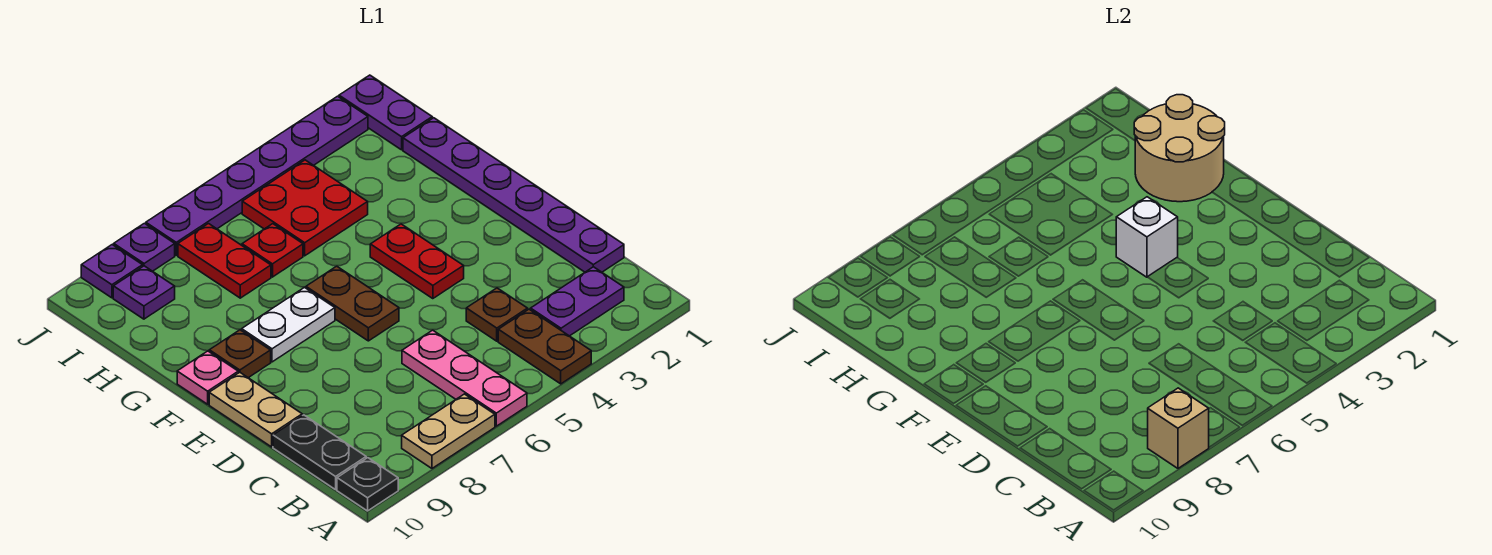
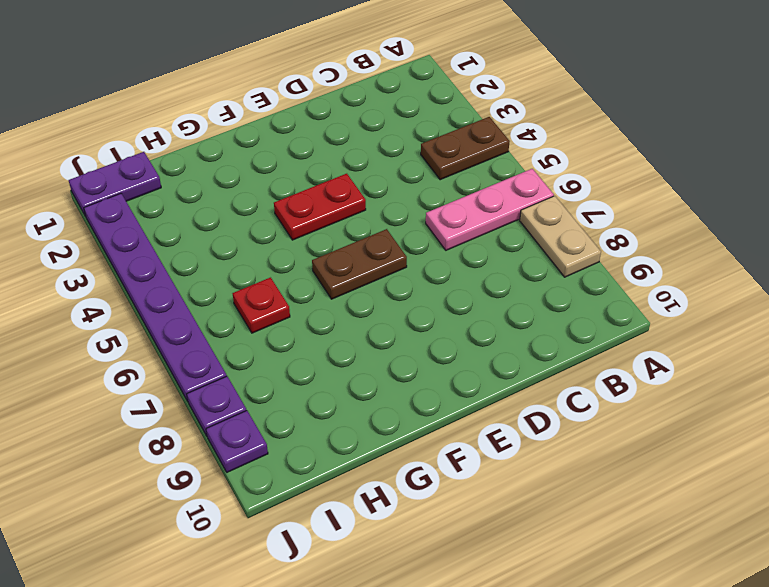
none -> black 1x1 plate [337,458,398,511]
none -> purple 1x2 plate [531,267,624,336]
none -> black 1x2 plate [273,415,366,490]

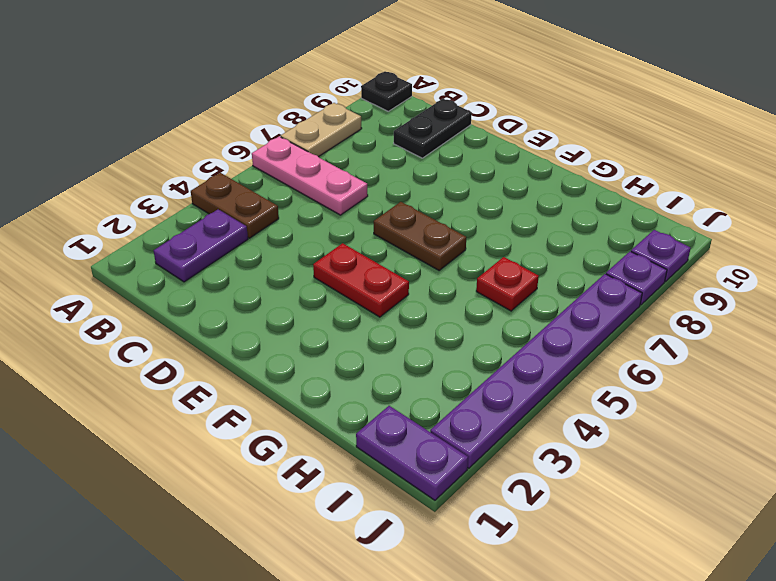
black 1x2 plate [394,99,472,158] -> black 1x2 plate turned to [273,415,366,490]
none -> purple 1x6 plate [403,118,624,272]
none -> brown 1x1 plate [466,288,527,341]
none -> tan 1x2 plate [209,372,302,447]

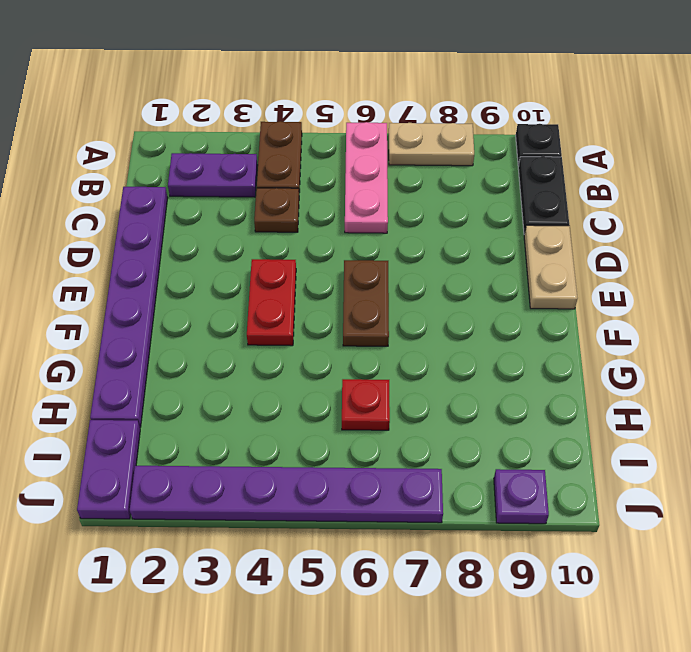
none -> white 1x2 plate [242,288,335,362]
none -> brown 1x1 plate [209,330,271,378]
none -> pink 1x1 plate [177,351,238,404]

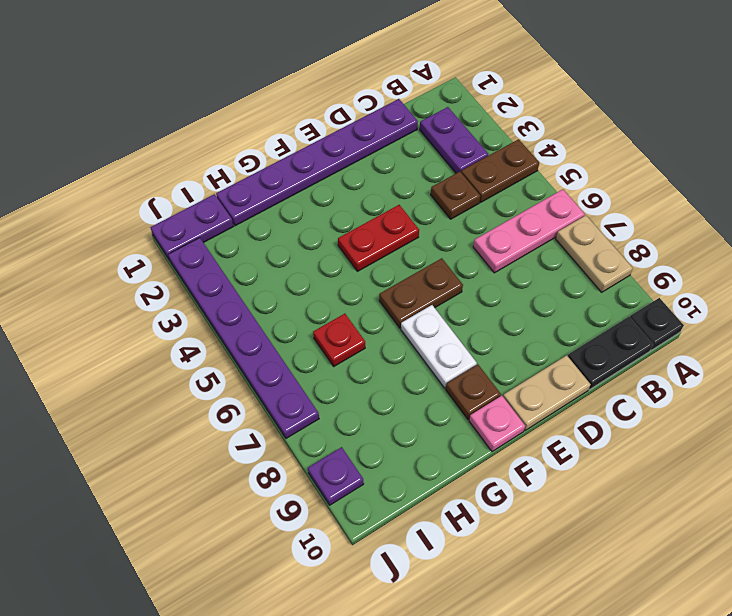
none -> red 2x2 plate [242,160,368,256]
none -> red 1x2 plate [178,224,271,298]
none -> purple 1x1 plate [113,266,175,319]

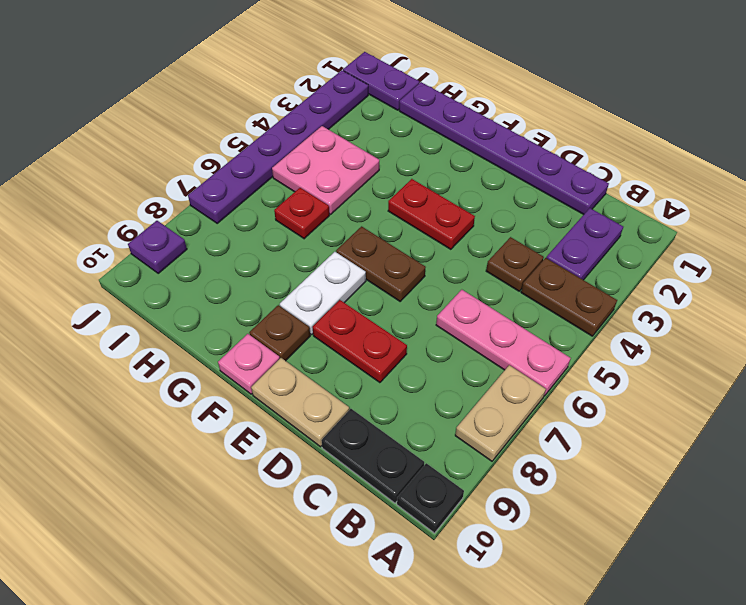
red 1x2 plate [312,300,407,383] -> red 1x2 plate moved to [178,224,271,298]
pink 2x2 plate [272,126,379,214] -> red 2x2 plate [242,160,368,256]
none -> purple 1x1 plate [113,266,175,319]
none -> purple 1x1 plate [114,223,175,271]
none -> tan 1x1 brick [1148,388,1209,468]

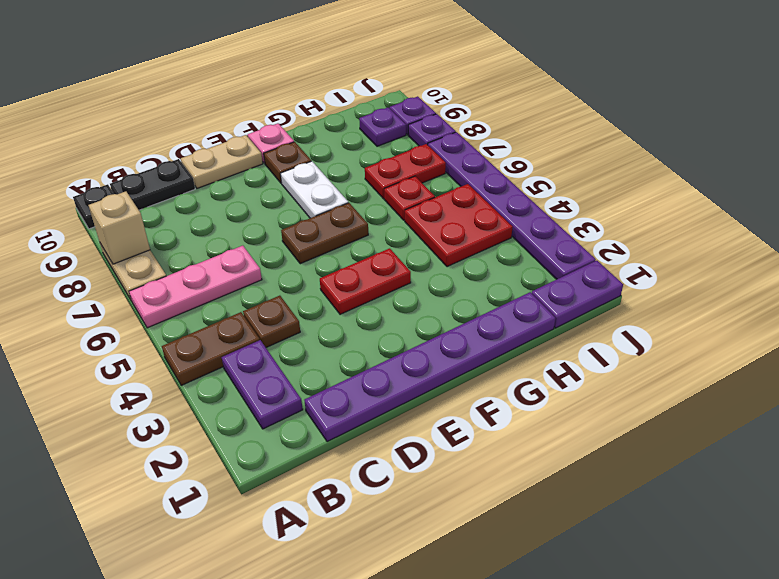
none -> white 1x1 brick [1116,197,1178,277]
none -> tan 2x2 round brick [1134,95,1225,202]

